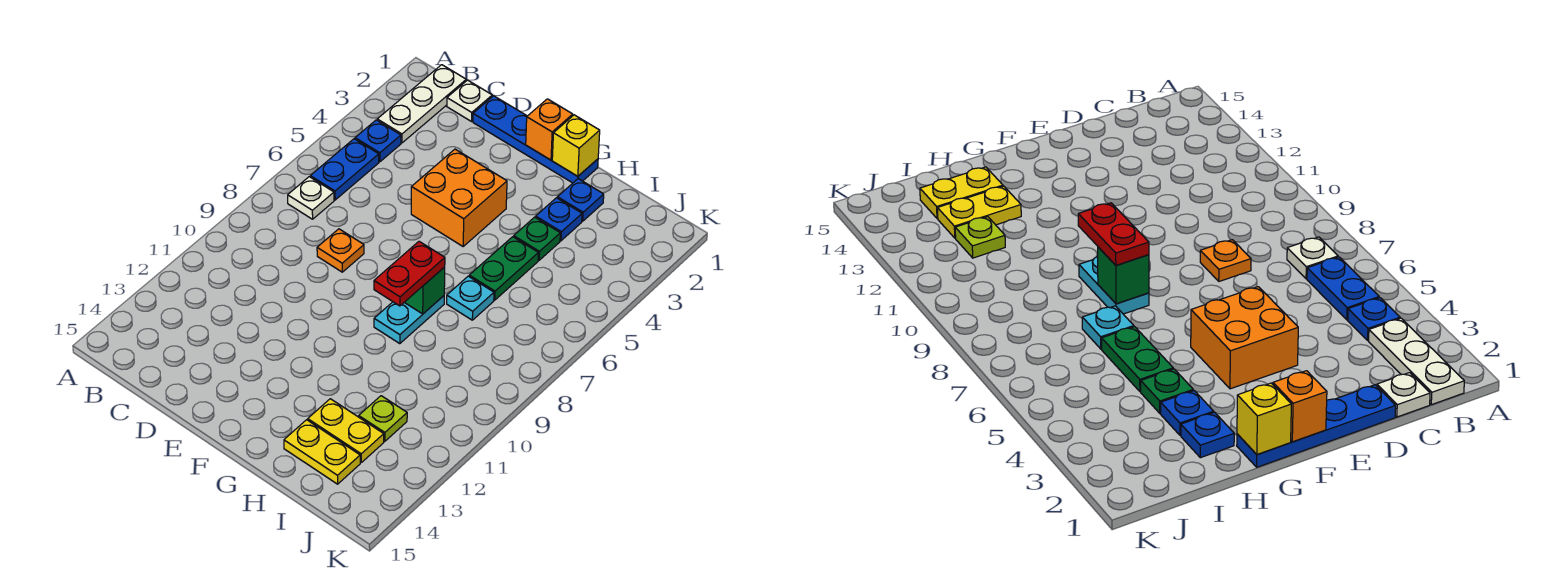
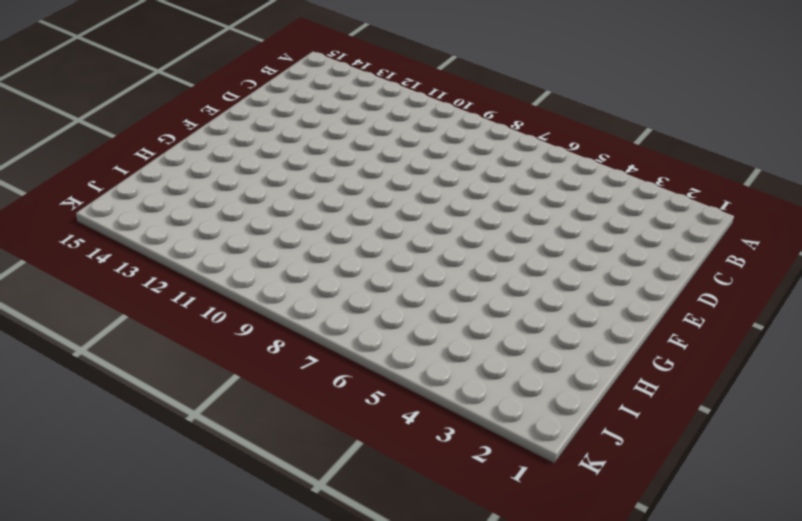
none -> white 1x3 plate [377,65,466,143]
none -> blue 1x1 plate [355,120,401,162]
none -> blue 1x2 plate [310,139,379,200]

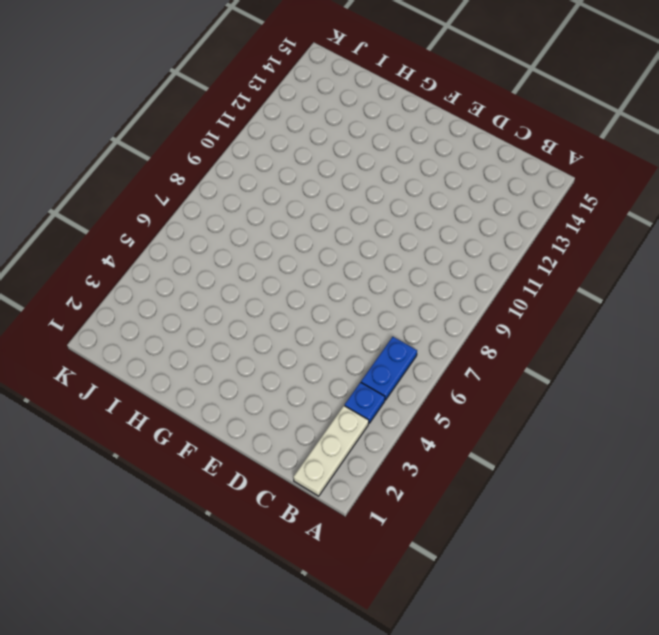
none -> white 1x1 plate [288,177,334,219]
none -> white 1x1 plate [447,80,492,121]
none -> blue 1x4 plate [473,96,598,183]

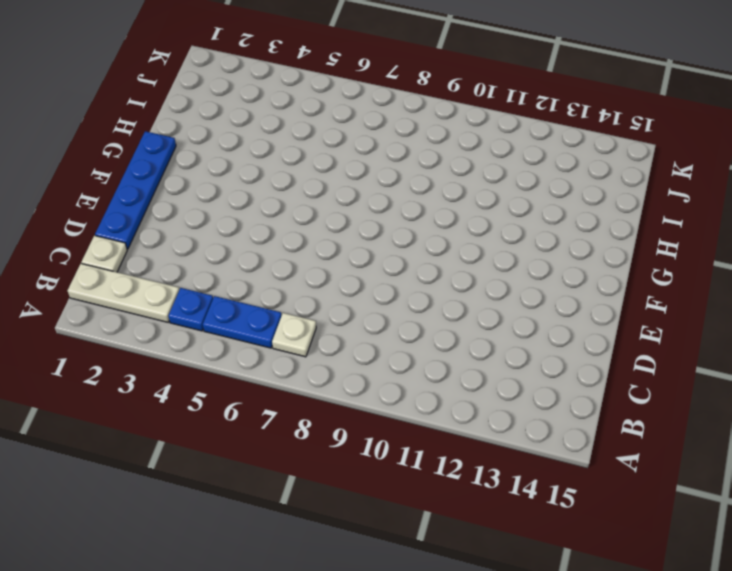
none -> orange 1x1 plate [317,229,364,272]
none -> orange 2x2 brick [411,149,507,246]
none -> cyan 1x2 plate [374,296,444,344]

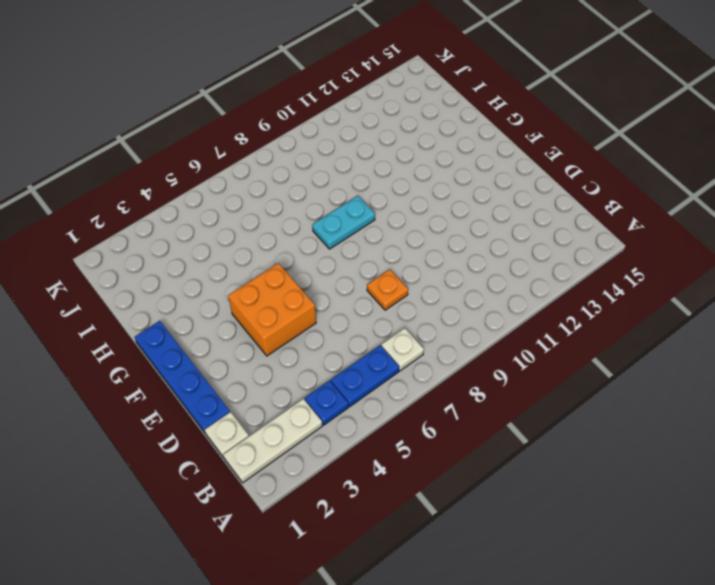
none -> blue 1x1 plate [557,179,604,221]
none -> blue 1x1 plate [536,198,582,241]
none -> green 1x1 plate [514,217,560,260]

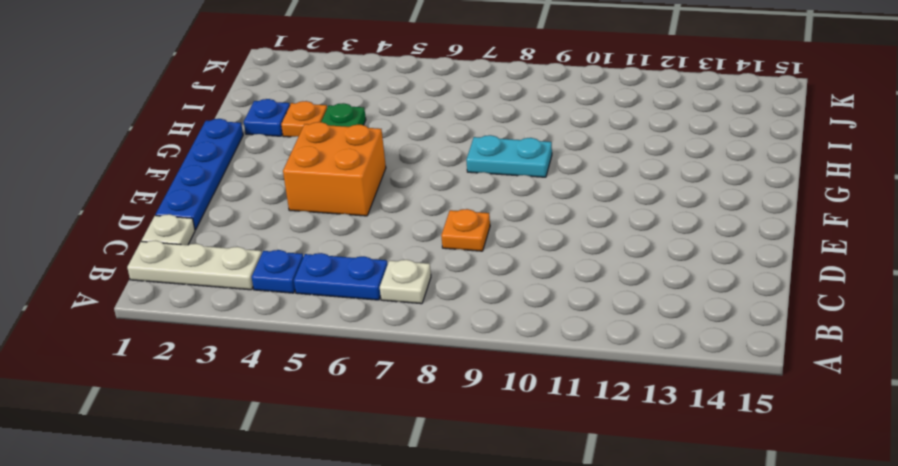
orange 1x1 plate [281,101,327,137] -> blue 1x1 plate [536,198,582,241]
none -> green 1x2 plate [469,237,538,300]
none -> cyan 1x1 plate [447,276,494,320]
none -> yellow 1x2 plate [308,399,384,462]

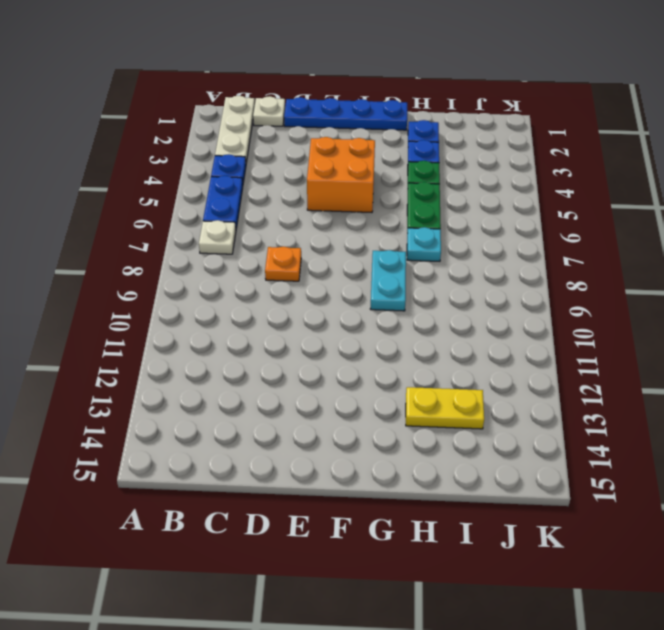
none -> yellow 1x2 plate [284,420,360,484]
none -> lime 1x1 plate [359,396,407,441]
none -> orange 1x1 brick [526,99,573,160]

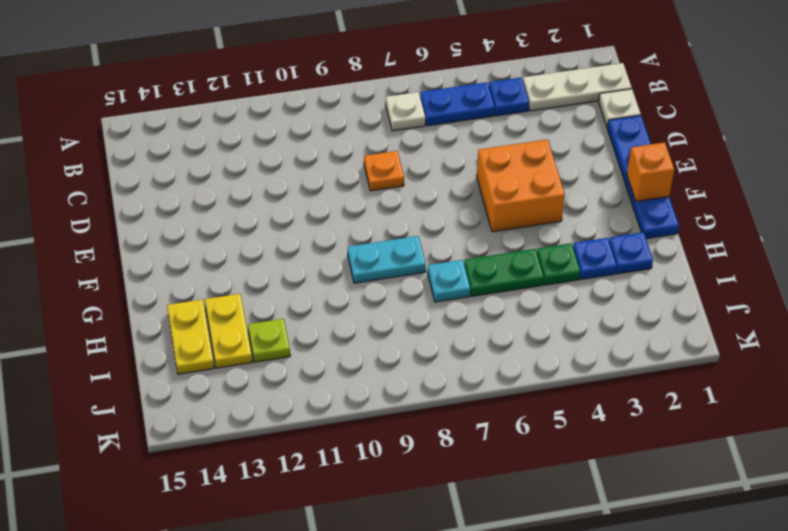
none -> yellow 1x1 brick [552,115,600,176]
none -> green 1x1 brick [404,267,445,314]
none -> red 1x2 plate [374,241,445,306]

